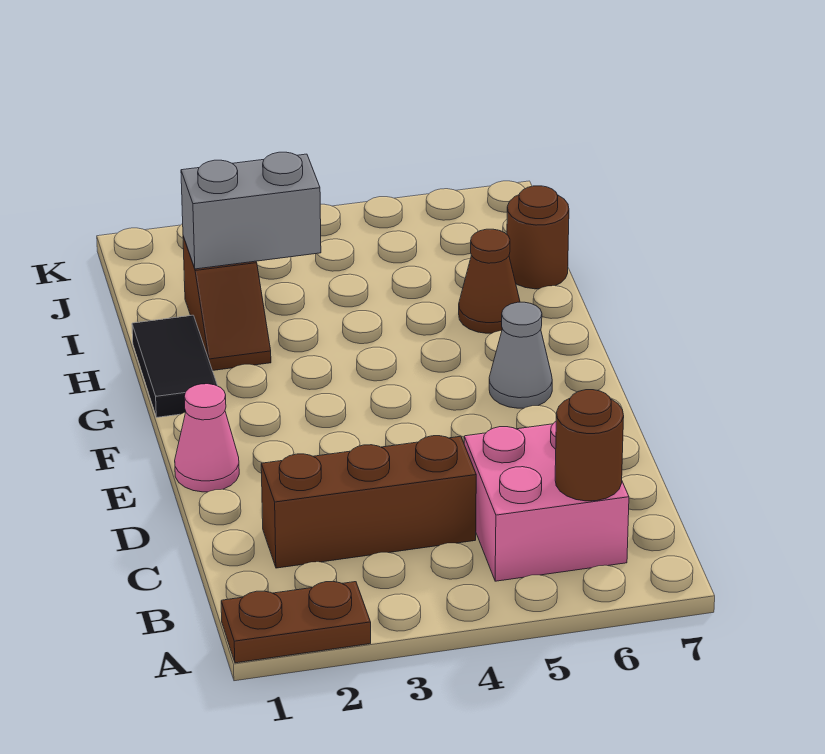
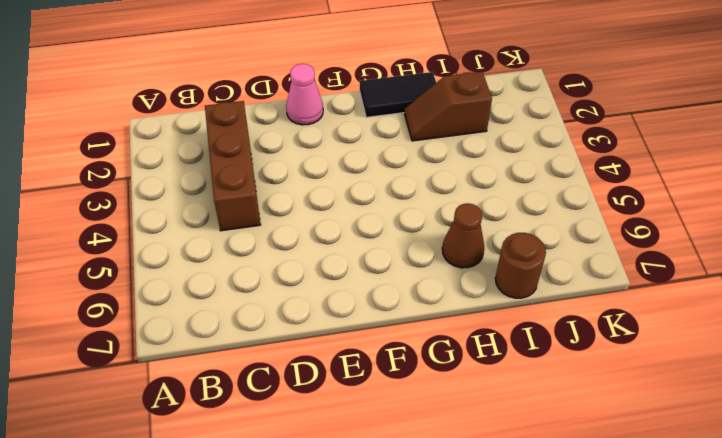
none -> brown 1x2 plate [221,582,371,663]
none -> pink 2x2 brick [464,422,629,581]

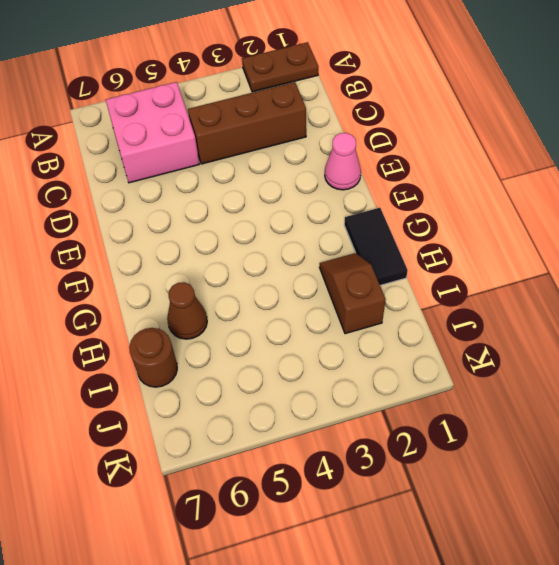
none -> grey 1x1 cone [489,302,552,408]
none -> brown 1x1 round brick [555,390,624,501]

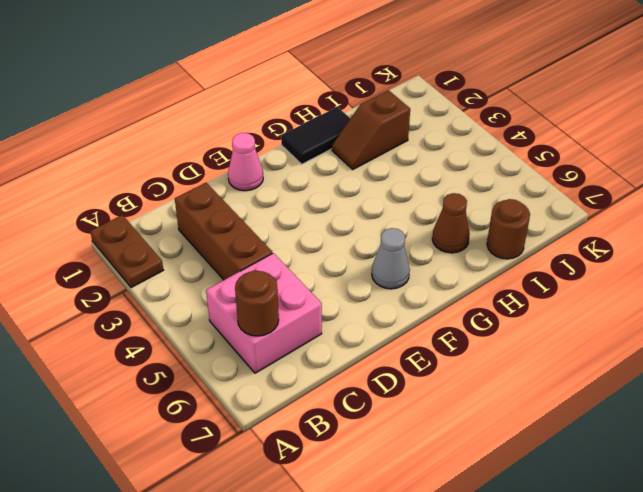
none -> grey 1x2 brick [181,152,321,269]

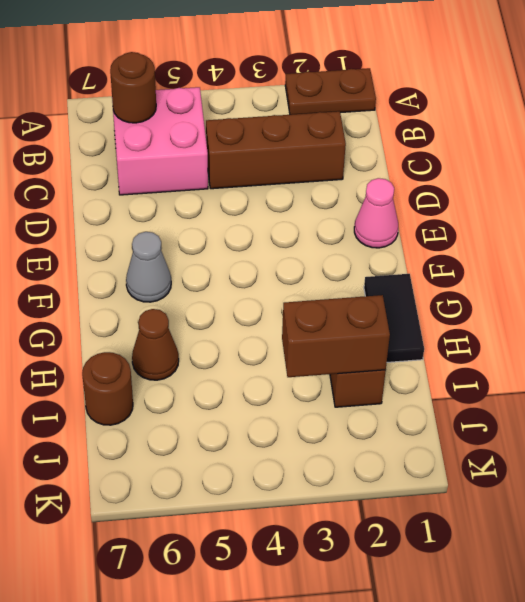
brown 1x2 brick [282,295,390,377] -> grey 1x2 brick [181,152,321,269]

